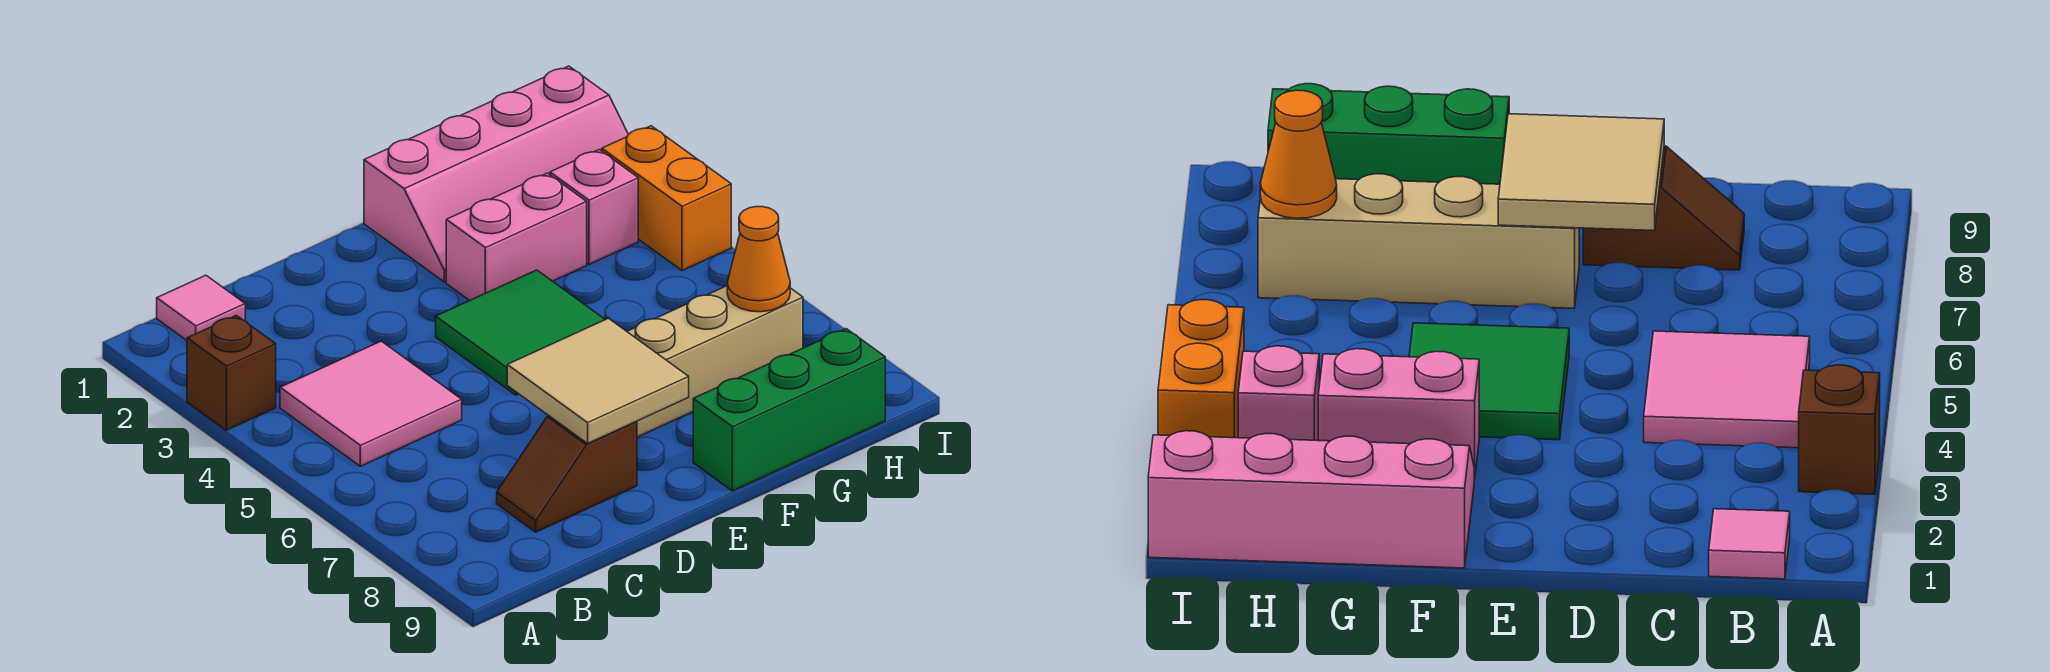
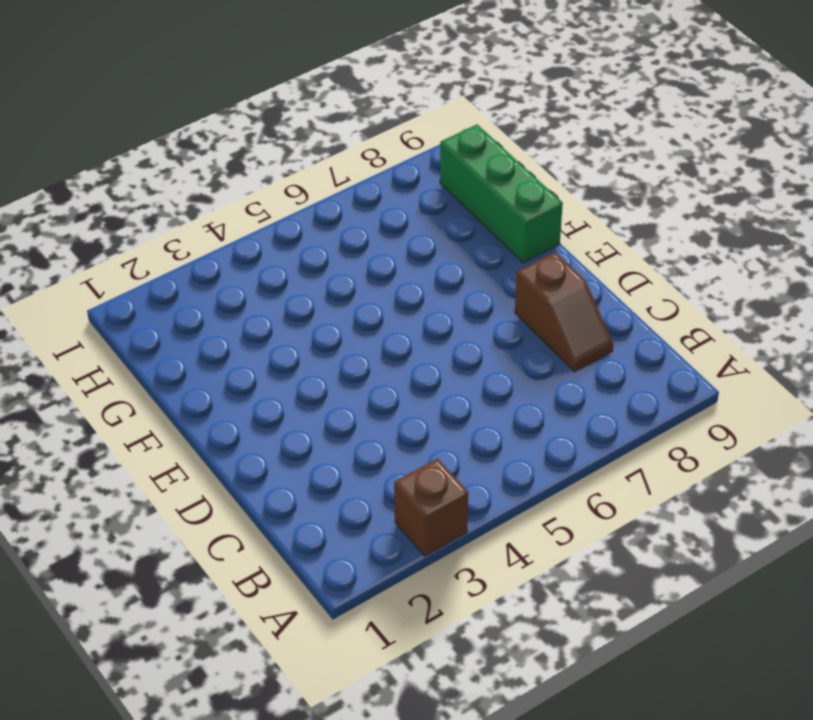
none -> pink 1x1 tile [157,275,245,340]
none -> pink 2x2 tile [280,341,462,466]
none -> green 2x2 tile [436,270,605,395]

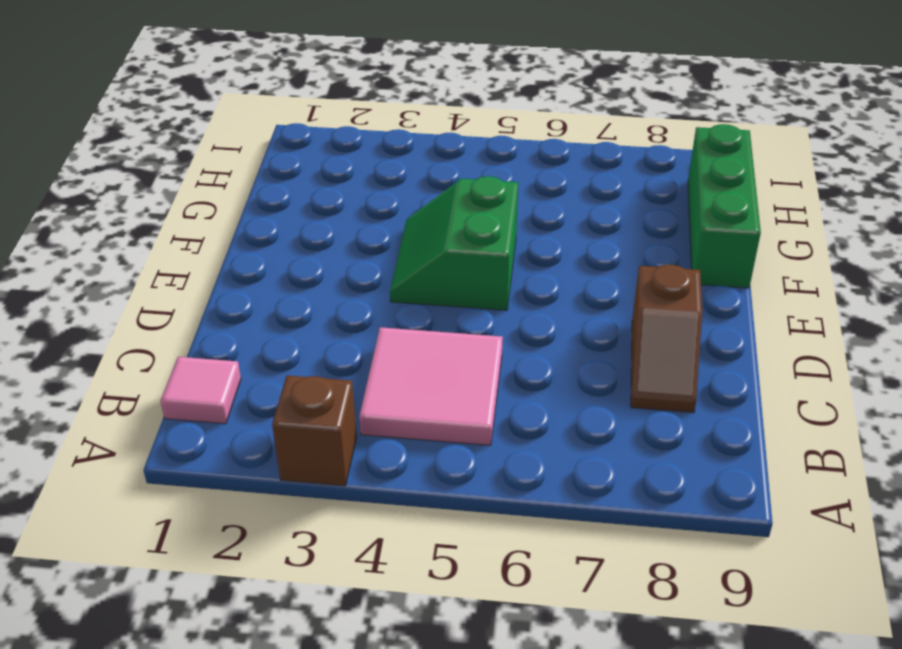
green 2x2 slope [390,176,518,310] -> green 2x2 tile [436,270,605,395]
none -> tan 1x4 brick [627,286,803,437]
none -> pink 2x4 slope [364,66,628,282]
none -> pink 1x2 brick [446,173,587,301]

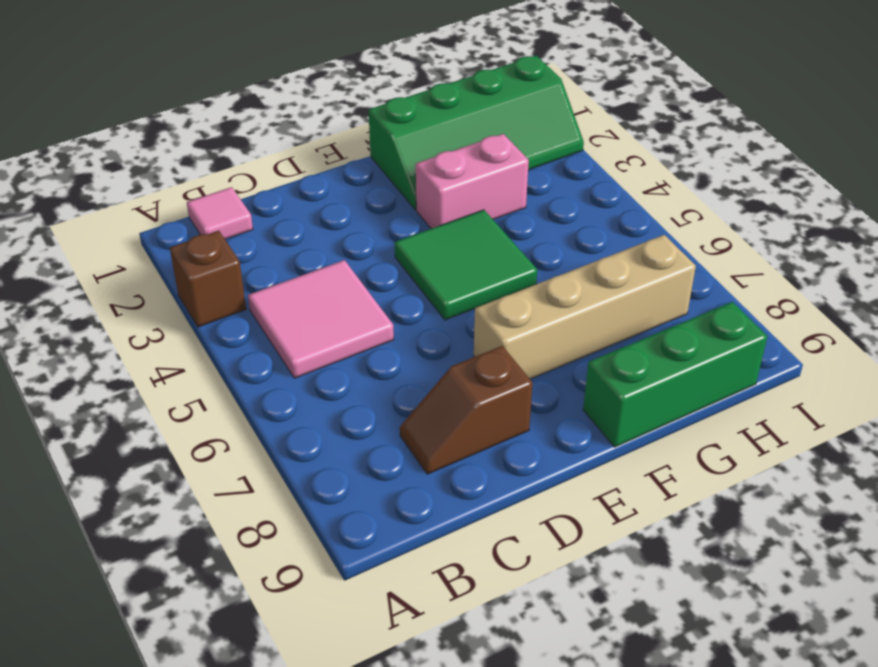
green 2x4 slope [369,56,584,210] -> pink 2x4 slope [364,66,628,282]
none -> pink 1x1 brick [550,150,638,264]
none -> orange 1x2 brick [602,126,731,271]
none -> tan 2x2 tile [507,318,689,443]

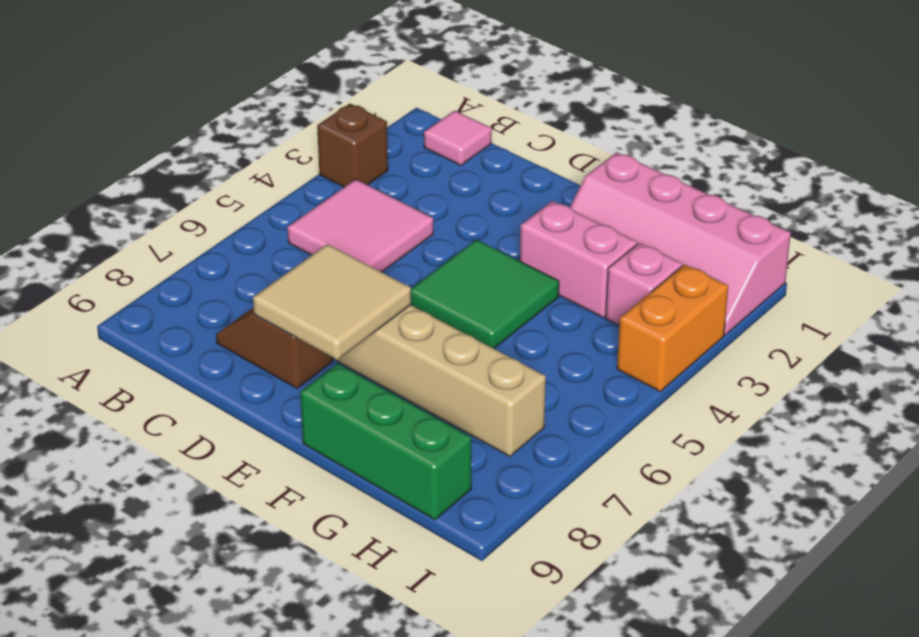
none -> orange 1x1 cone [727,207,790,312]

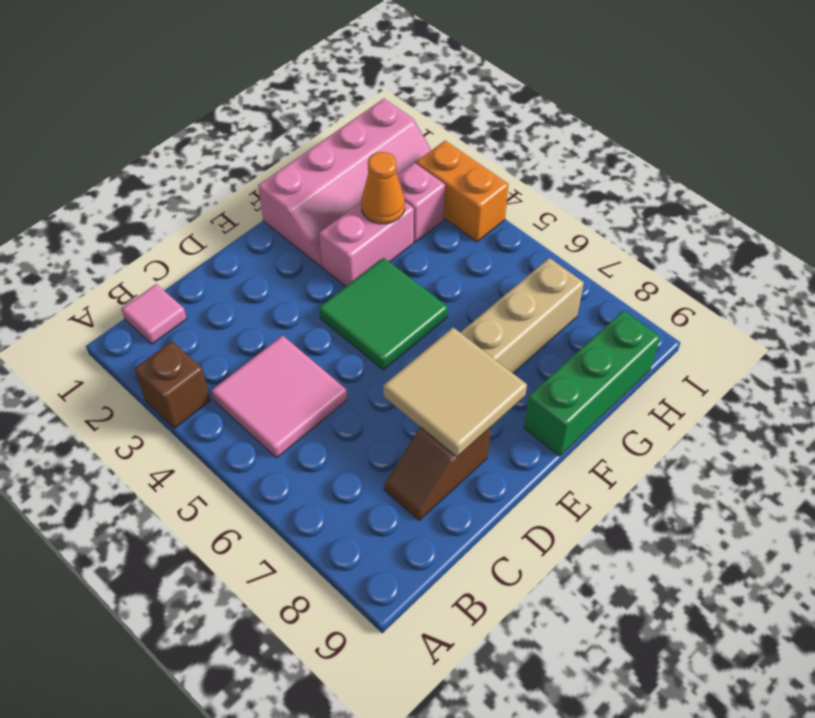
orange 1x1 cone [361,152,405,224] -> orange 1x1 cone moved to [727,207,790,312]

